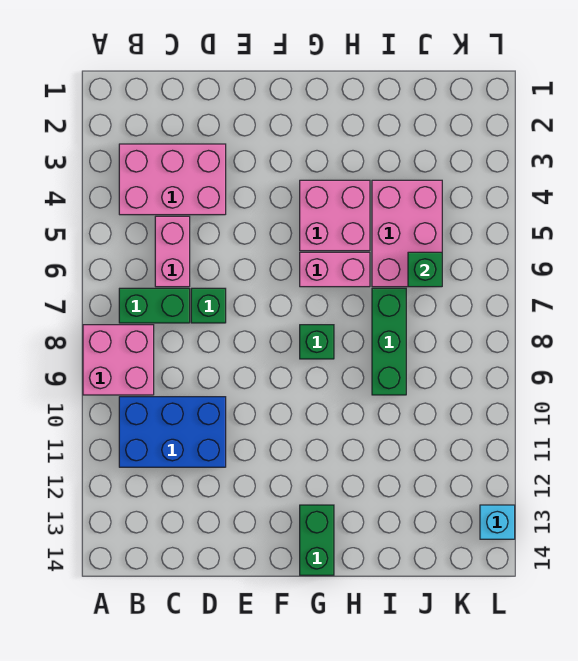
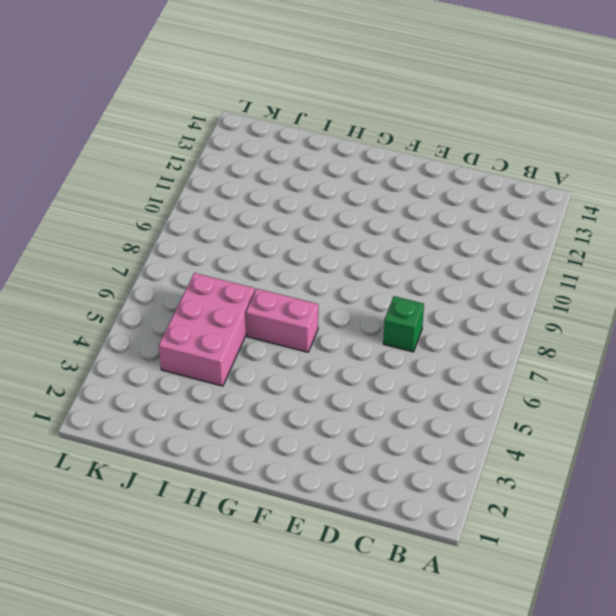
none -> pink 2x2 brick [83,325,154,395]
none -> pink 2x3 brick [119,144,226,215]
none -> green 1x2 brick [119,288,190,323]

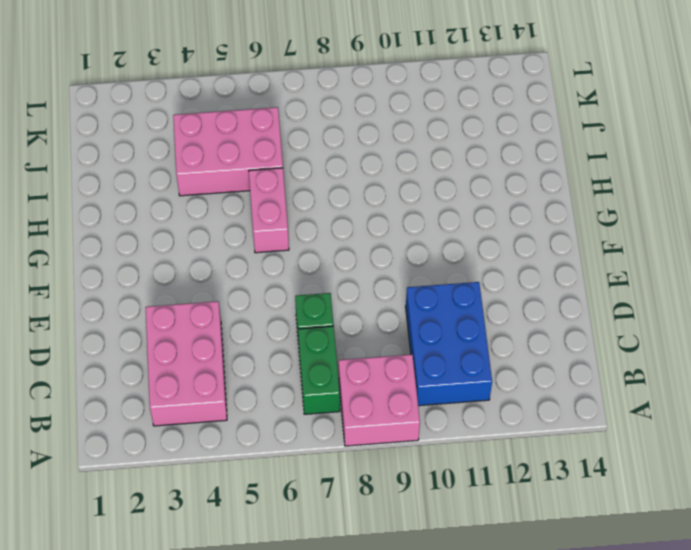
none -> pink 1x2 brick [155,216,190,287]
none -> pink 2x2 brick [300,180,370,251]
none -> green 1x1 brick [300,325,334,359]

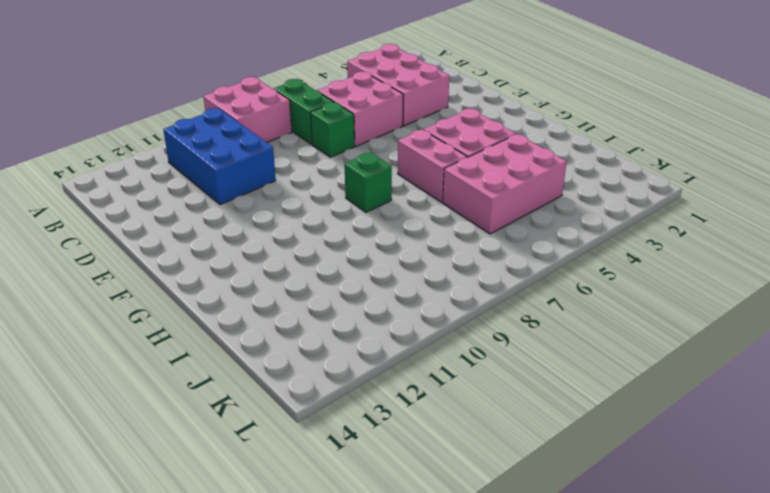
pink 2x2 brick [317,72,403,146] -> pink 1x2 brick [155,216,190,287]
none -> green 1x2 brick [300,505,334,575]
none -> green 1x3 brick [372,288,406,395]
none -> cyan 1x1 brick [480,505,515,539]

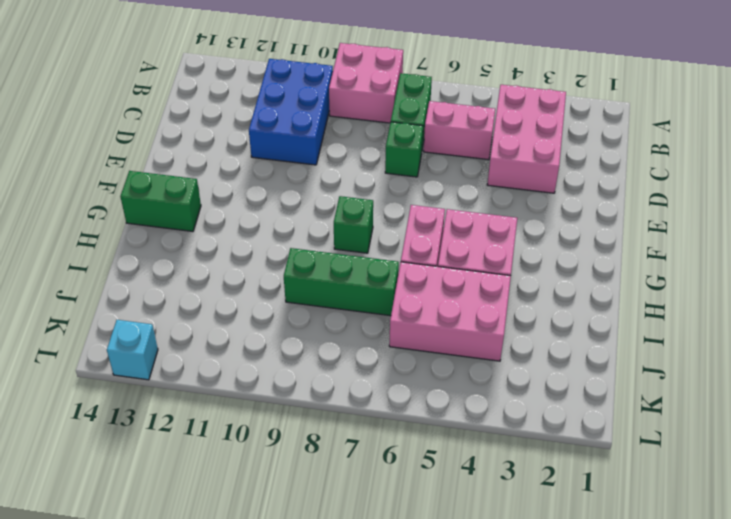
none -> green 1x1 brick [408,252,442,287]

